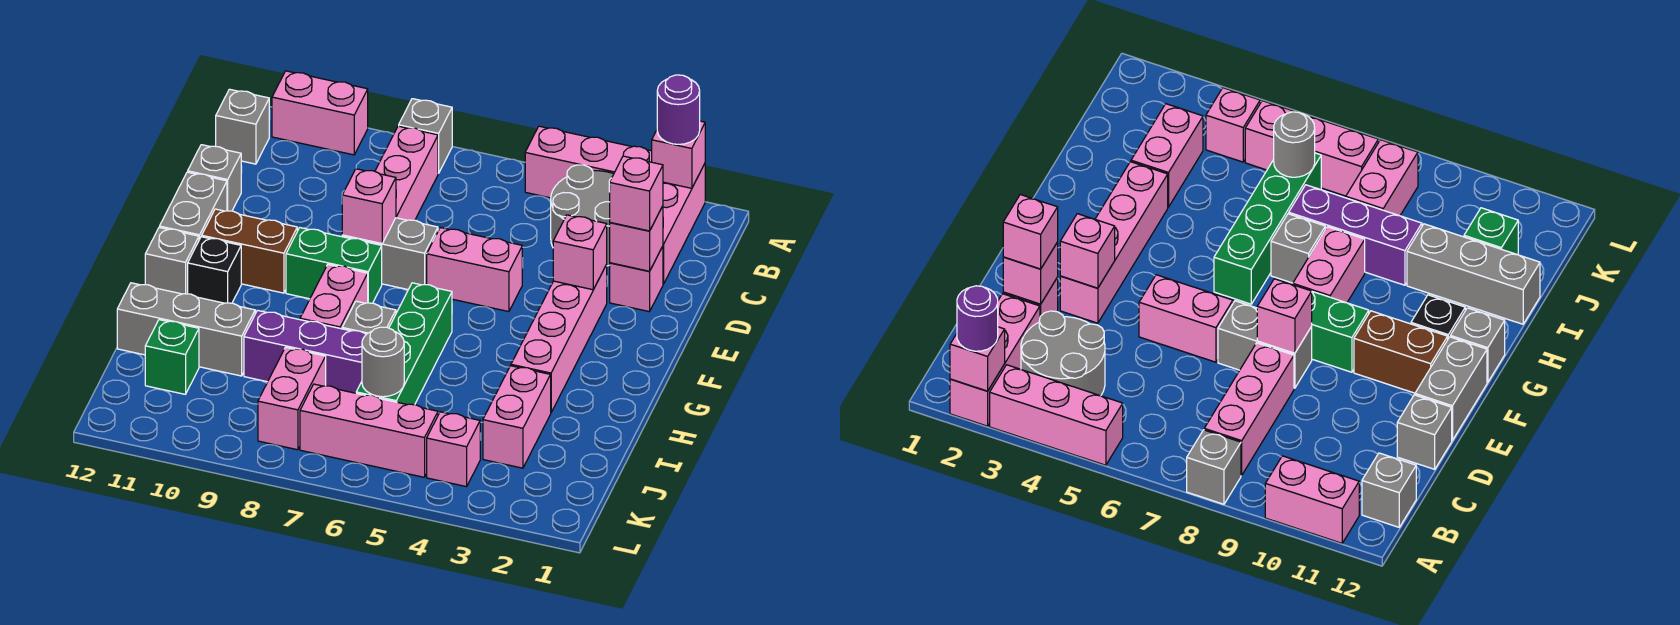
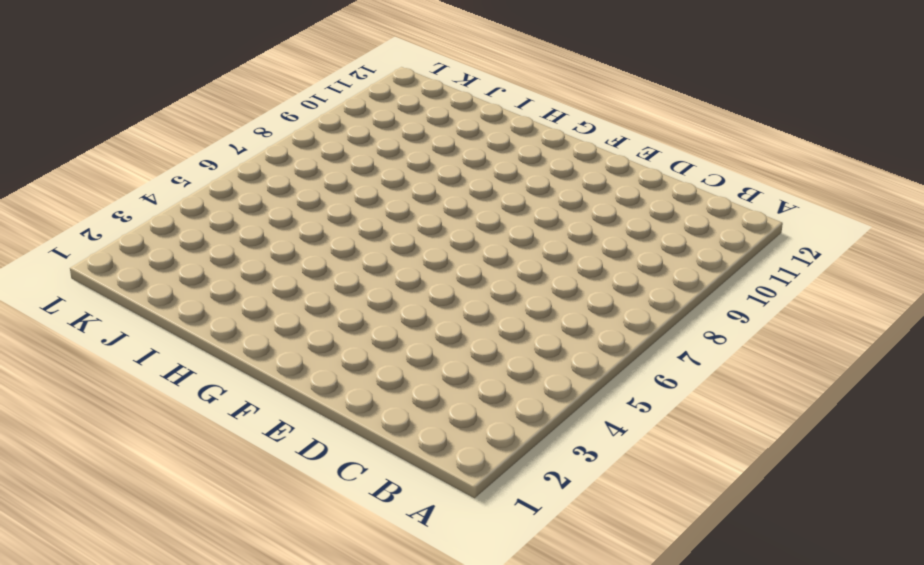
none -> pink 1x3 brick [663,164,705,284]
none -> pink 1x3 brick [525,126,652,198]
none -> grey 1x1 brick [399,99,452,173]
none -> pink 1x2 brick [272,71,368,155]

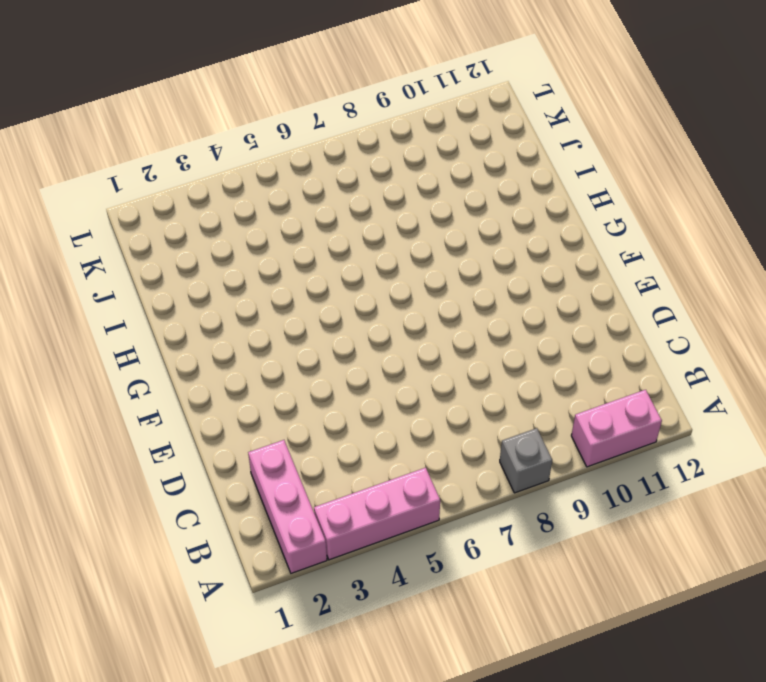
none -> grey 2x2 round brick [551,165,614,266]
none -> pink 1x3 brick [375,126,438,220]
none -> grey 1x1 brick [216,89,269,164]
none -> pink 1x1 brick [610,246,663,312]

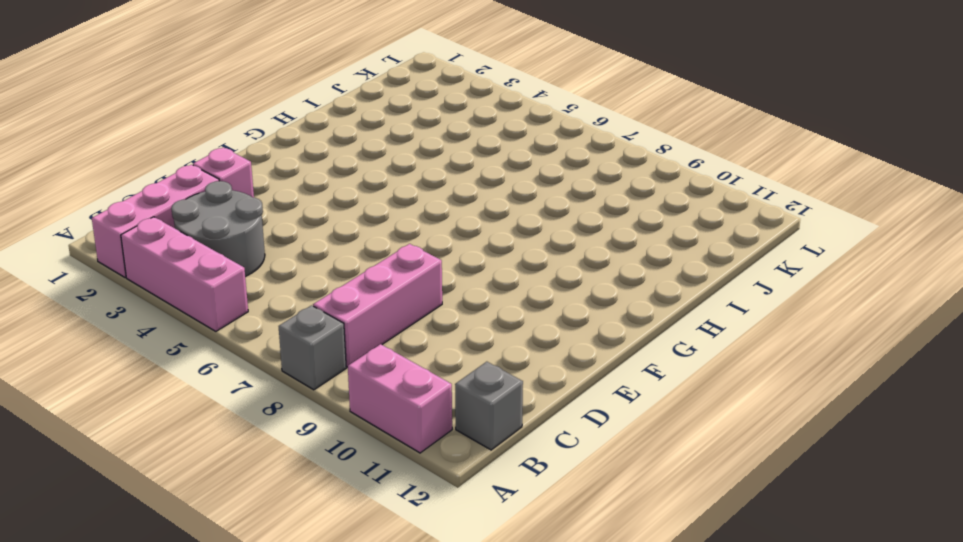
none -> grey 1x1 brick [188,145,241,211]
none -> pink 1x4 brick [511,265,607,412]
none -> pink 1x2 brick [427,228,522,312]
none -> grey 1x2 brick [342,218,438,289]

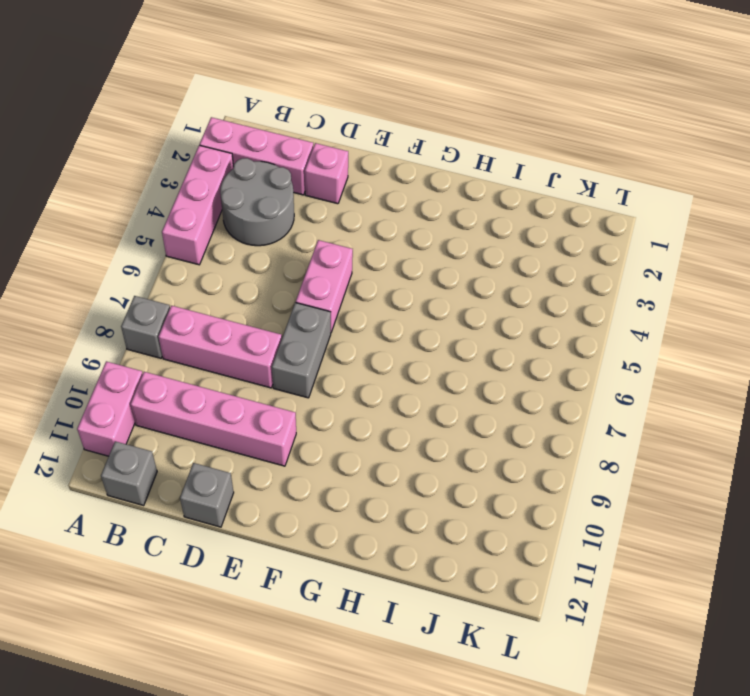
pink 1x4 brick [130,372,296,466] -> pink 1x4 brick moved to [511,265,607,412]
none -> grey 1x2 brick [160,172,227,240]
none -> green 1x2 brick [286,228,382,303]
none -> brown 1x2 brick [202,209,297,293]
none -> green 1x4 brick [356,283,452,405]

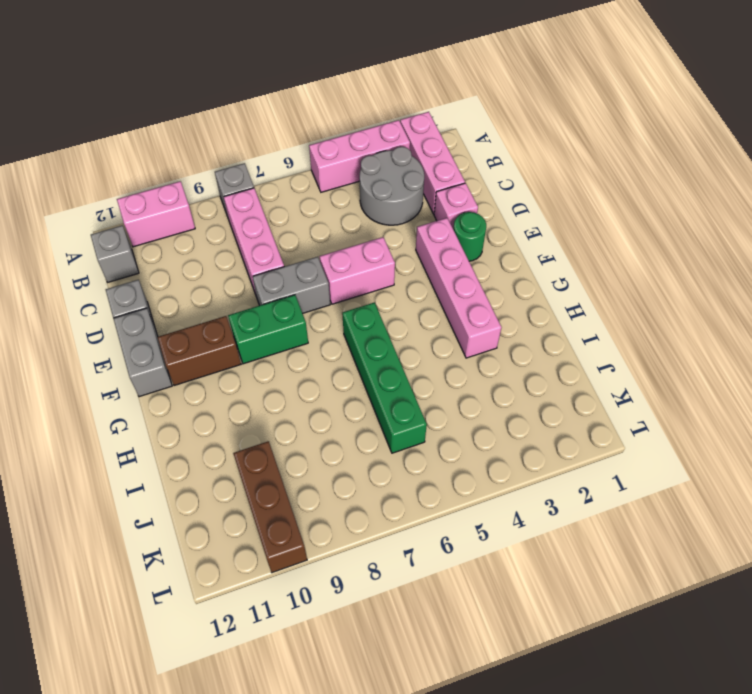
green 1x1 round brick [453,212,486,261] -> none
brown 1x3 brick [233,441,307,573] -> none
none -> pink 1x2 brick [300,264,368,329]
none -> black 1x1 brick [188,237,241,303]
none -> grey 1x1 brick [145,227,199,294]
none -> grey 1x1 brick [342,301,396,334]

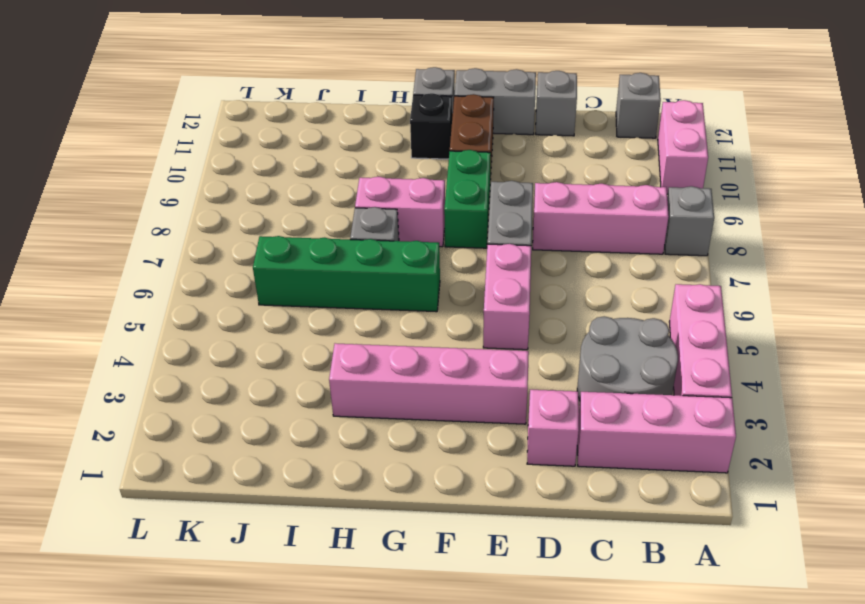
none -> pink 1x2 brick [483,366,551,468]
none -> purple 1x3 brick [244,310,366,393]
none -> grey 1x3 brick [117,283,255,376]
none -> pink 1x2 brick [258,347,326,450]

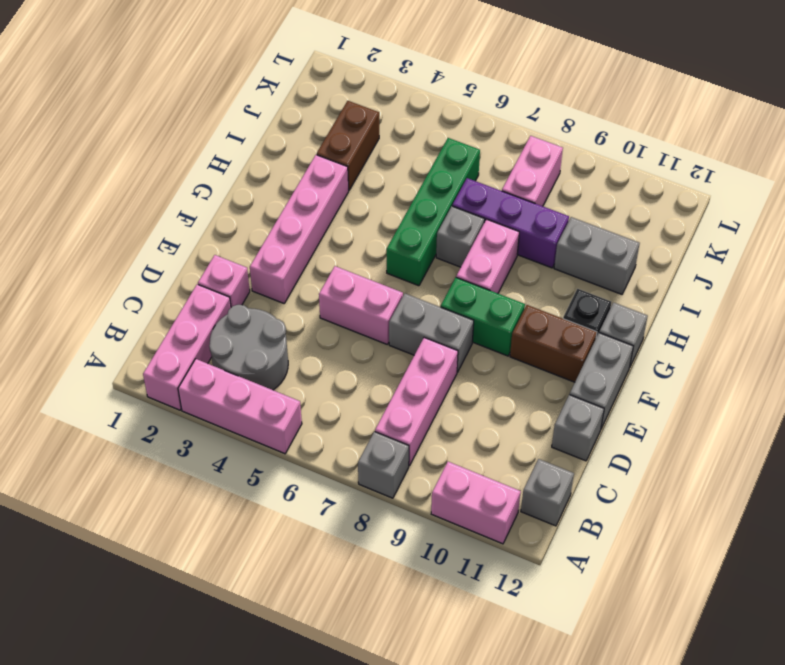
brown 1x2 brick [317,101,379,190] -> pink 1x2 brick [483,366,551,468]
grey 1x2 brick [554,217,640,294] -> grey 1x3 brick [117,283,255,376]
none -> green 1x1 brick [145,320,199,394]
none -> pink 1x1 brick [427,412,480,487]
none -> pink 1x3 brick [300,384,438,477]
none -> pink 1x1 brick [652,121,705,188]

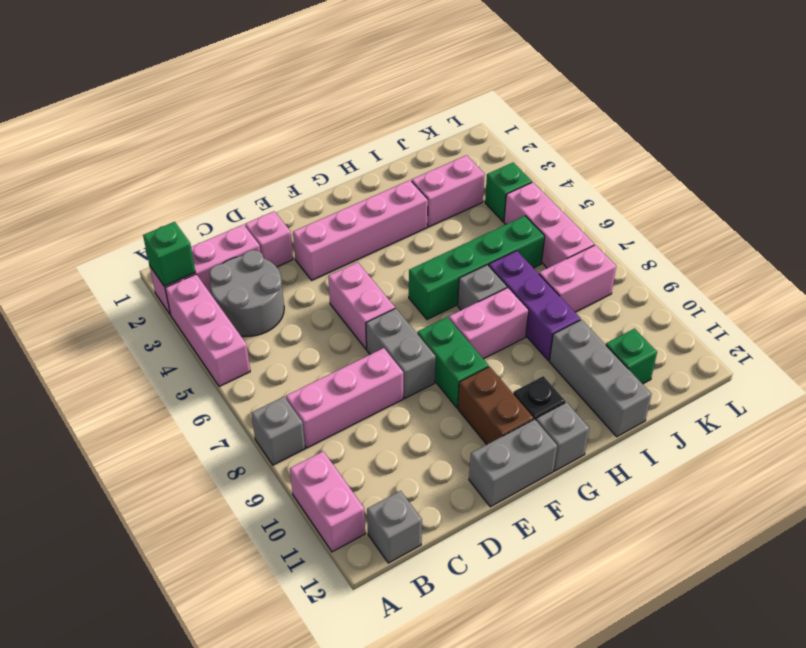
green 1x1 brick [143,222,195,286] -> pink 1x1 brick [652,121,705,188]
green 1x1 brick [485,163,532,222] -> pink 1x1 brick [427,412,480,487]
none -> grey 1x1 brick [188,145,241,211]
none -> pink 1x1 brick [610,206,663,271]
none -> pink 1x1 brick [553,215,607,290]
none -> pink 1x1 brick [342,169,396,243]

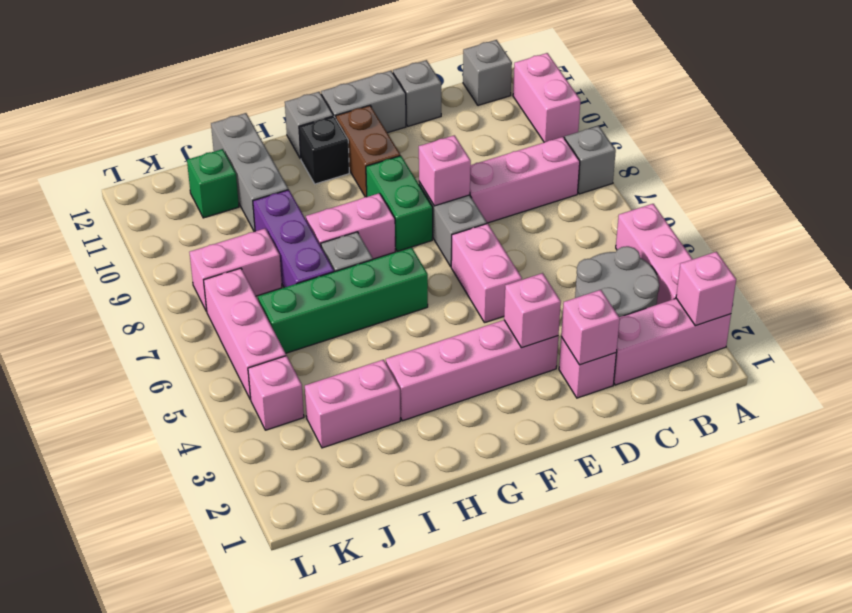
none -> grey 1x1 round brick [362,327,404,397]
none -> purple 1x1 round brick [657,75,700,144]
none -> pink 1x1 brick [609,156,663,231]

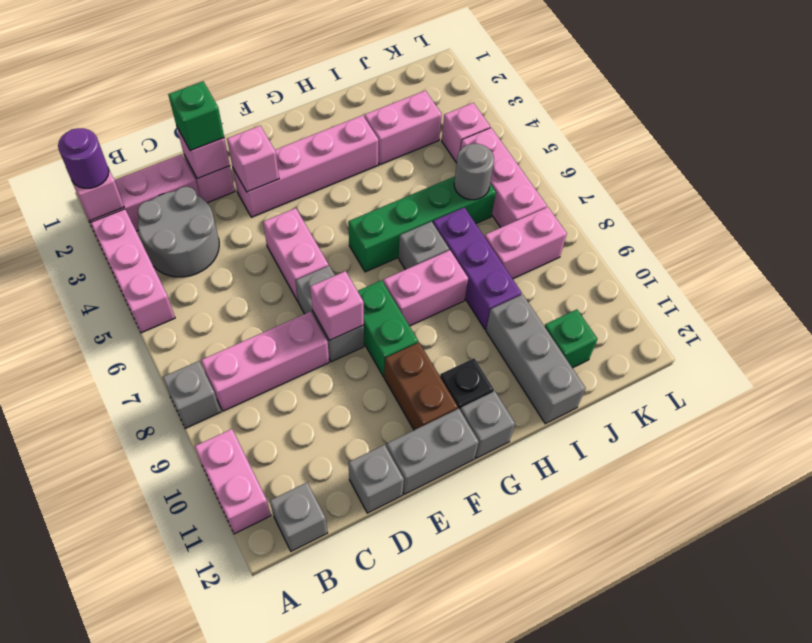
green 1x1 brick [168,81,224,151] -> pink 1x1 brick [609,156,663,231]

